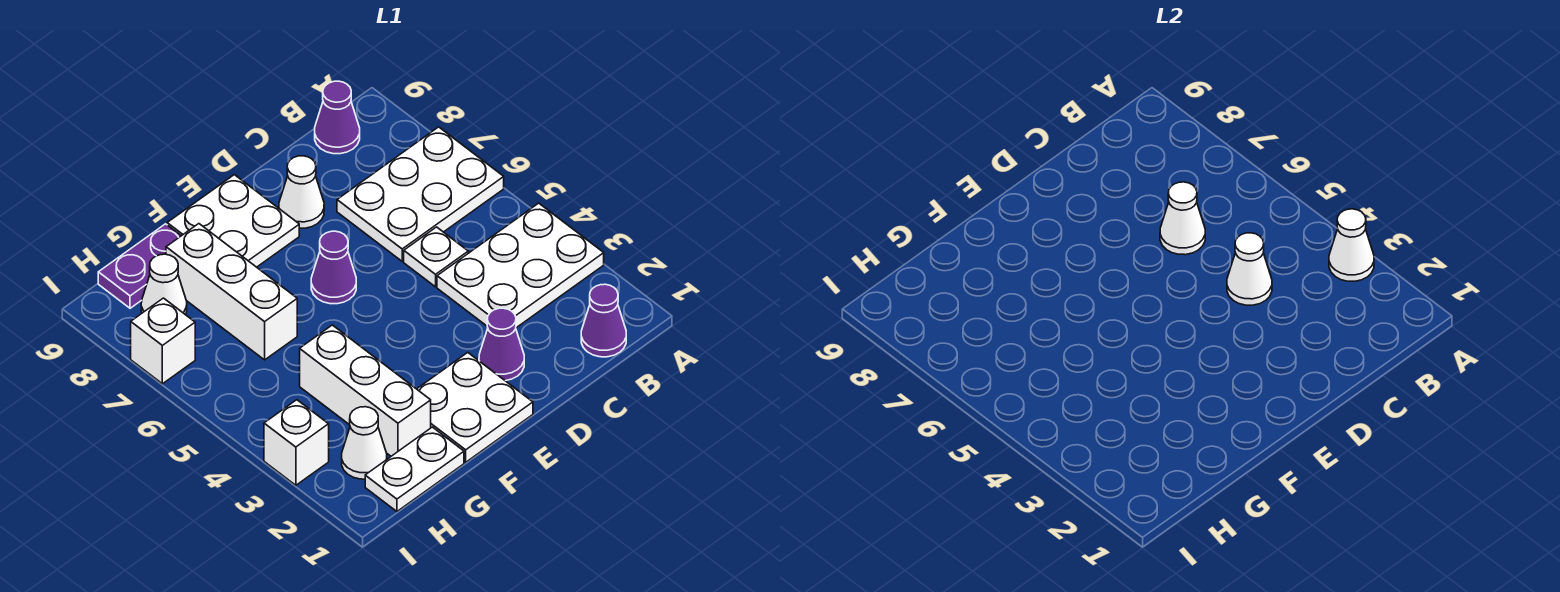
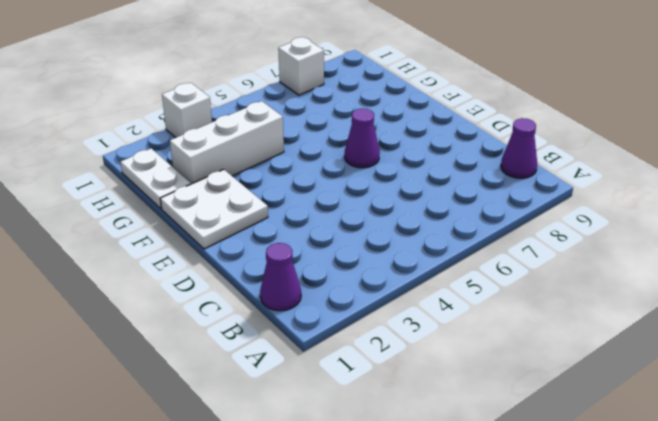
none -> white 2x3 plate [437,203,604,328]
none -> white 2x3 plate [337,127,504,261]
none -> white 1x1 plate [404,227,468,287]

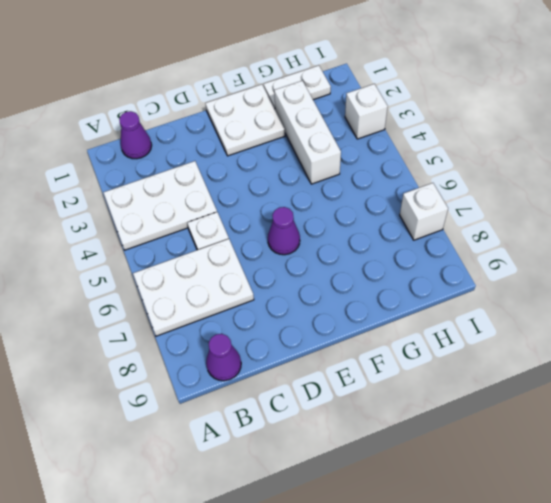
none -> purple 1x1 cone [479,308,524,381]
none -> white 1x1 cone [279,156,324,228]
none -> white 2x2 plate [167,175,299,267]

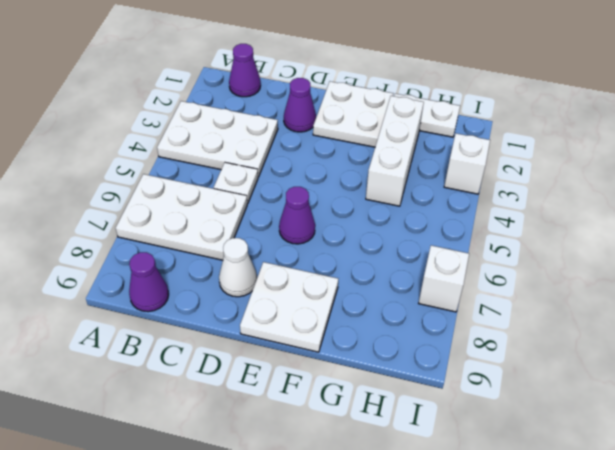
none -> white 1x3 brick [166,224,297,360]
none -> purple 1x2 plate [98,224,181,308]
none -> white 1x1 cone [342,407,387,479]

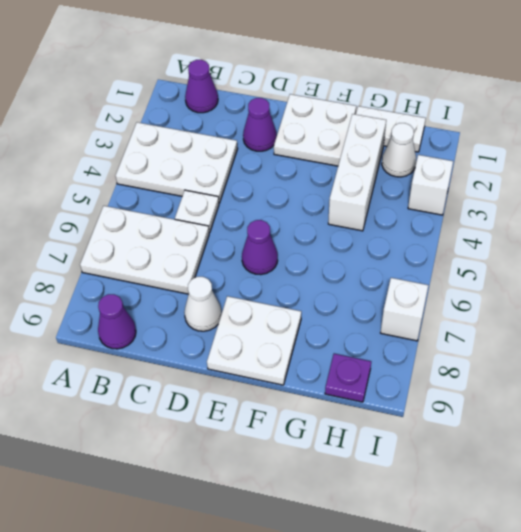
purple 1x1 plate [325,354,371,402] -> purple 1x2 plate [98,224,181,308]
none -> white 1x3 brick [166,224,297,360]
none -> white 1x1 cone [141,254,187,315]
none -> white 1x1 cone [1329,209,1374,281]

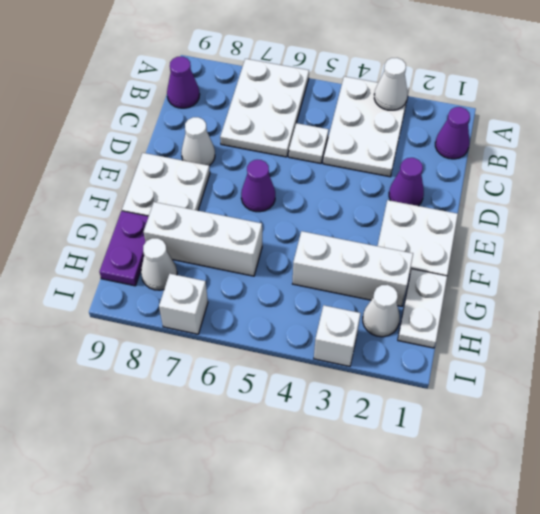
none -> white 1x1 cone [1227,233,1272,305]
none -> white 1x1 cone [1160,182,1205,255]

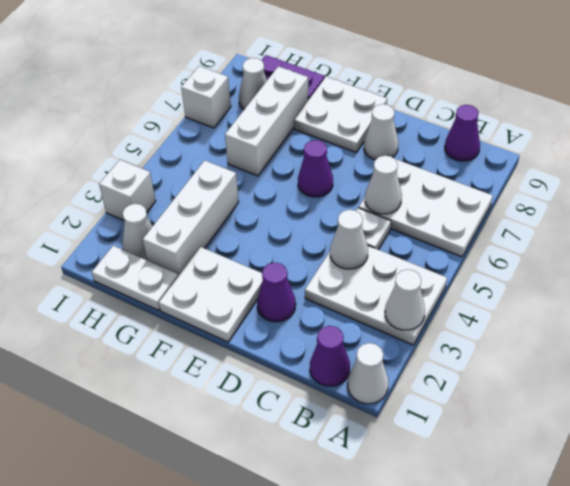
white 1x1 cone [348,343,388,404] -> none

